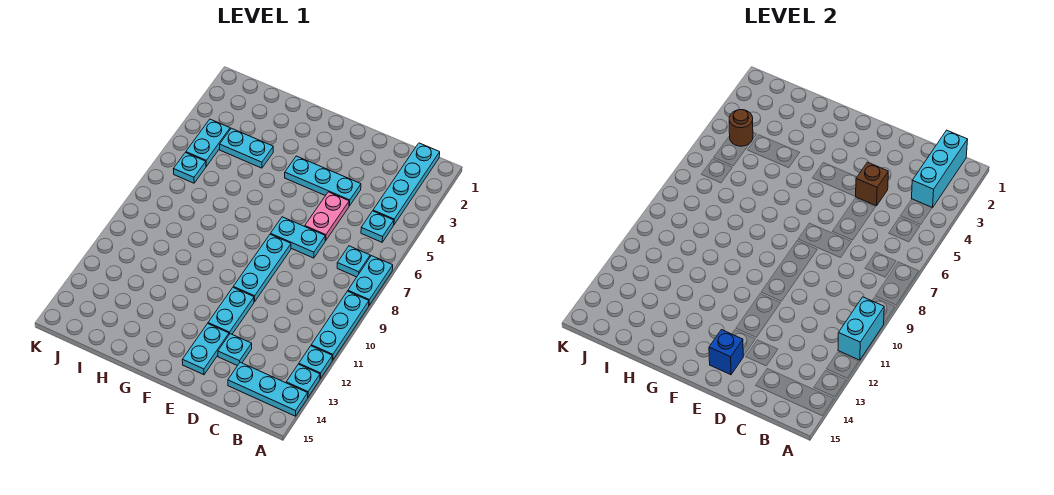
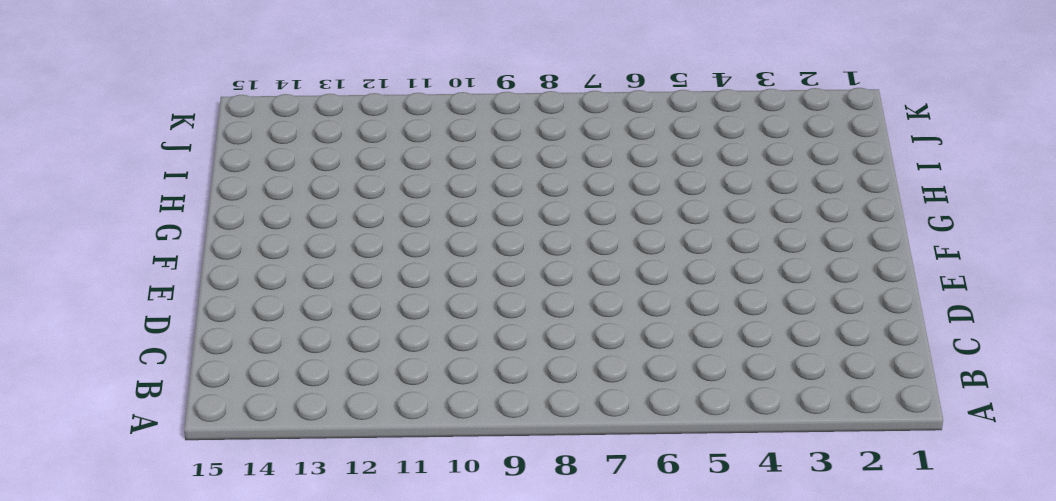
none -> cyan 1x2 plate [348,256,393,305]
none -> cyan 1x3 plate [311,291,369,360]
none -> cyan 1x1 plate [299,346,332,379]

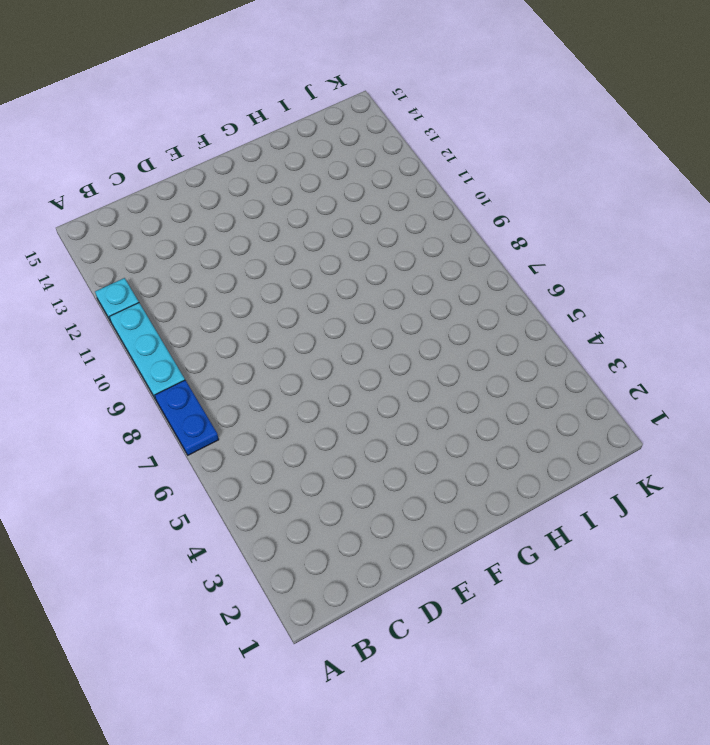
blue 1x2 plate [155,380,219,455] -> cyan 1x2 plate [348,256,393,305]
none -> cyan 1x1 plate [286,364,320,397]
none -> cyan 1x3 plate [228,362,308,416]
none -> cyan 1x4 plate [373,143,440,224]

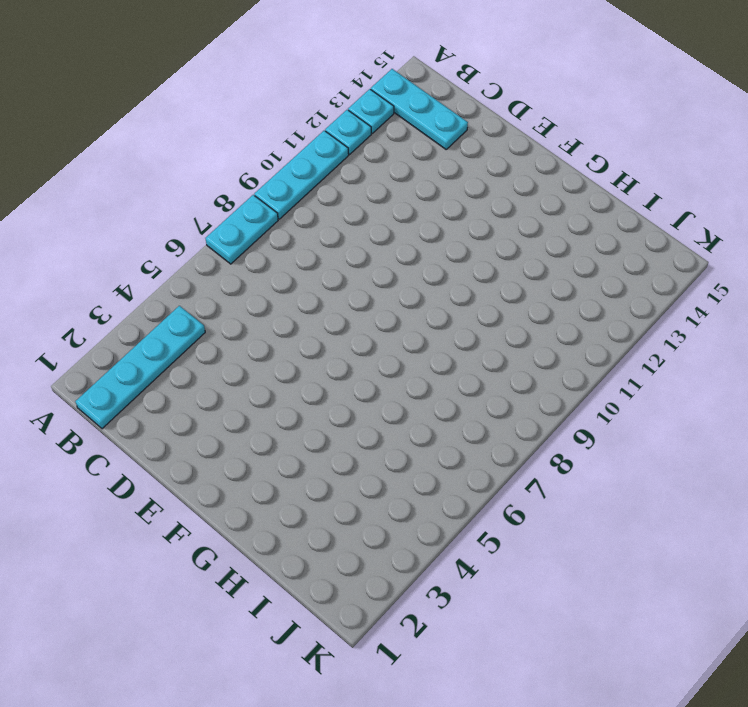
none -> cyan 1x1 plate [361,211,394,242]
none -> cyan 1x1 plate [337,246,370,277]
none -> cyan 1x3 plate [285,156,361,206]

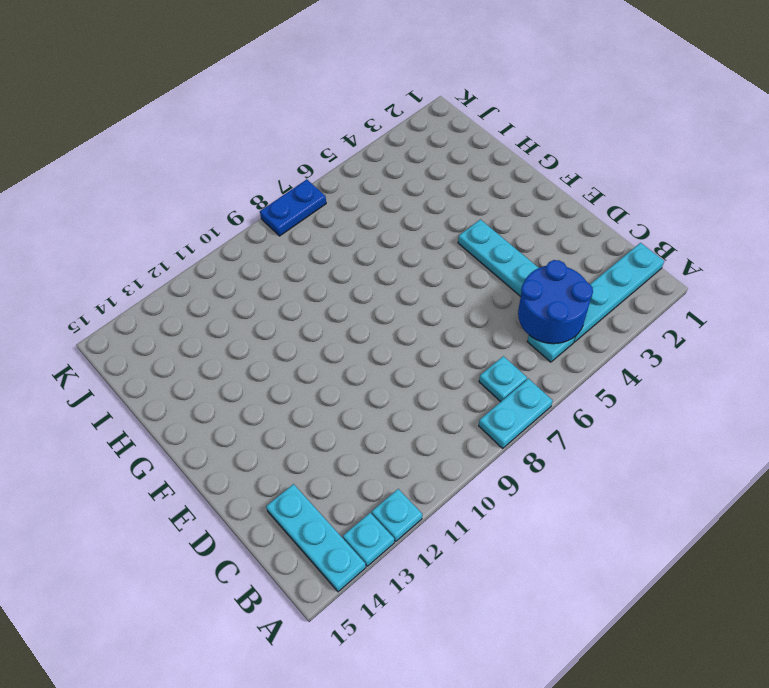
blue 2x2 round brick [518,260,593,344] -> none
blue 1x2 plate [260,179,326,236] -> none
none -> cyan 1x3 plate [311,291,369,360]
none -> pink 1x2 plate [305,192,349,241]
none -> cyan 1x2 plate [271,217,325,258]

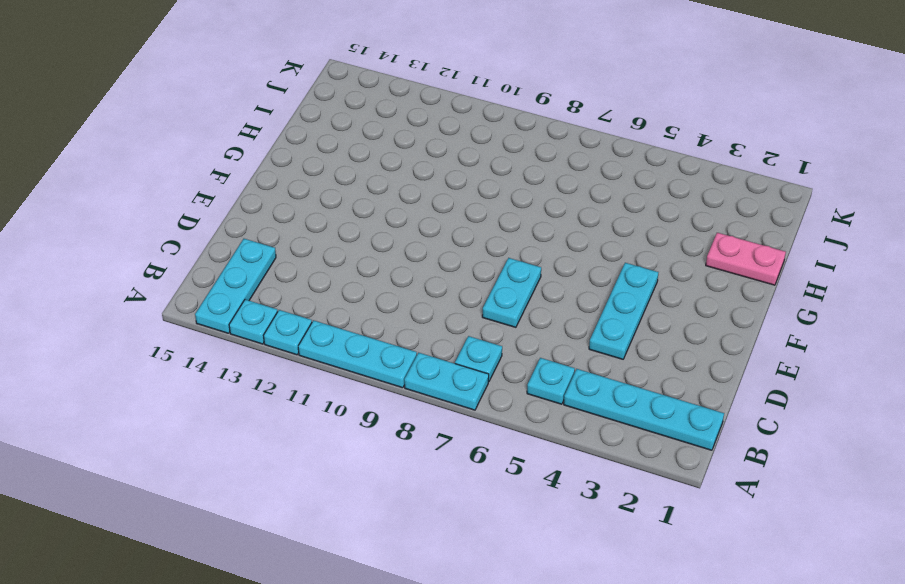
pink 1x2 plate [706,233,786,285] -> pink 1x2 plate moved to [305,192,349,241]
none -> cyan 1x1 plate [218,334,252,366]
none -> cyan 1x3 plate [233,234,291,302]
none -> cyan 1x2 plate [208,288,254,334]

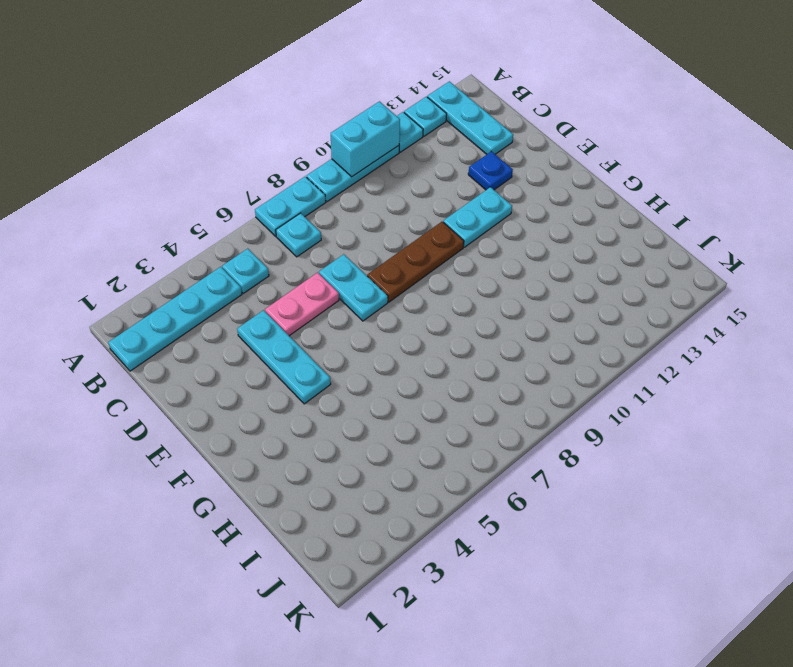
blue 1x1 plate [468,151,513,190] -> cyan 1x1 plate [218,334,252,366]
brown 1x3 plate [367,222,464,302] -> cyan 1x3 plate [233,234,291,302]
none -> cyan 1x2 plate [182,324,229,375]
none -> cyan 1x2 plate [220,128,273,168]
none -> cyan 1x2 plate [186,119,230,166]

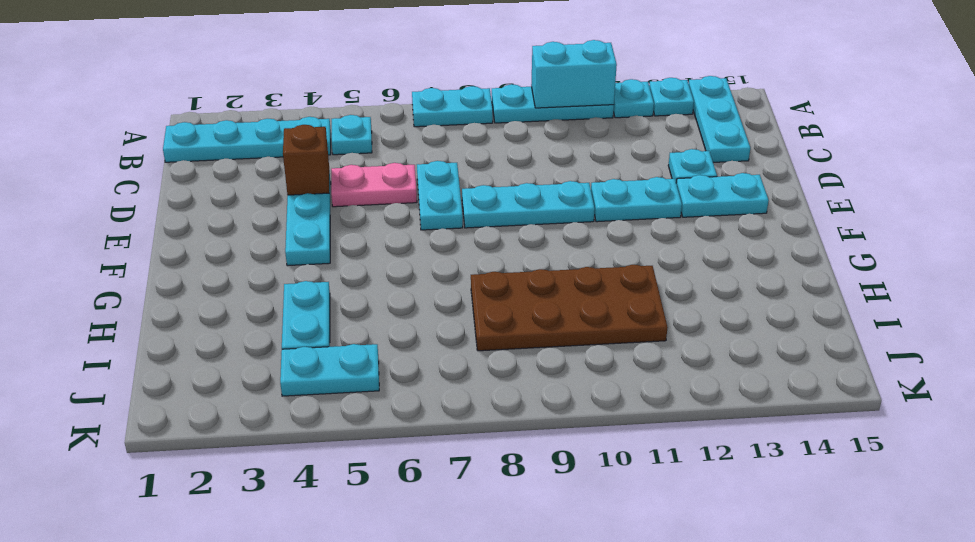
brown 2x4 plate [471,265,668,351] -> none
none -> cyan 1x1 plate [337,246,370,277]
none -> cyan 1x1 plate [174,153,206,183]
none -> cyan 1x3 brick [912,130,968,208]

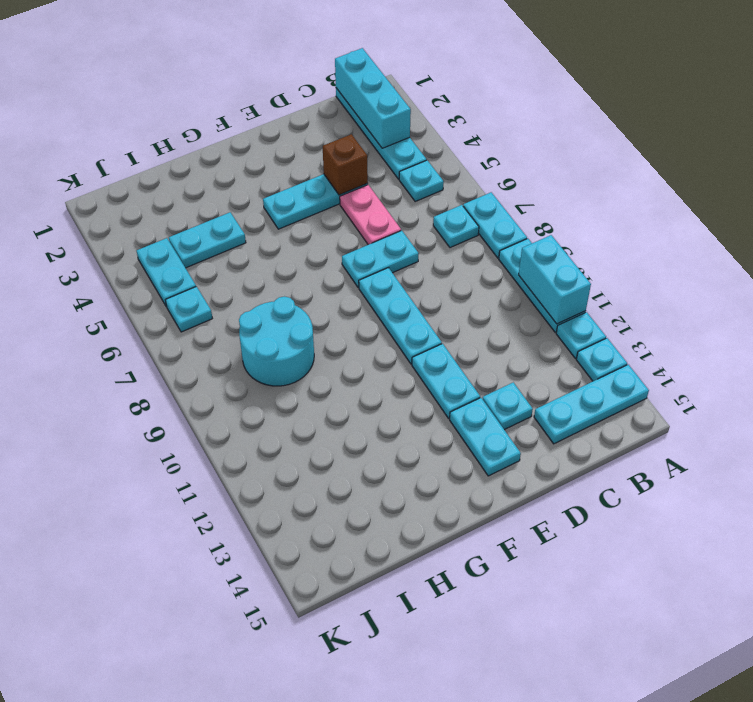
cyan 2x2 round brick [239,297,314,386] -> none
none -> blue 1x1 brick [709,330,743,375]
none -> brown 1x1 round brick [729,110,753,146]

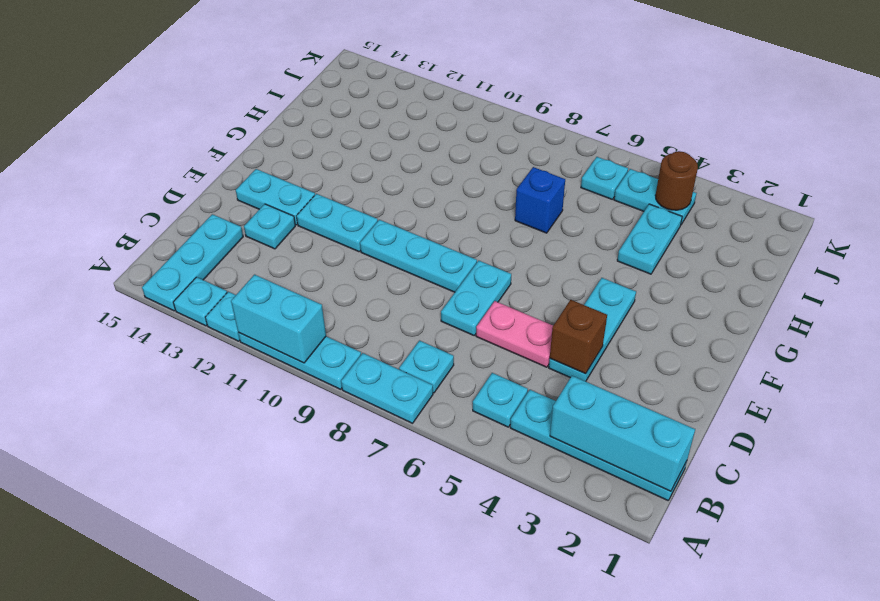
blue 1x1 brick [515,167,565,233] -> blue 1x1 brick moved to [709,330,743,375]

